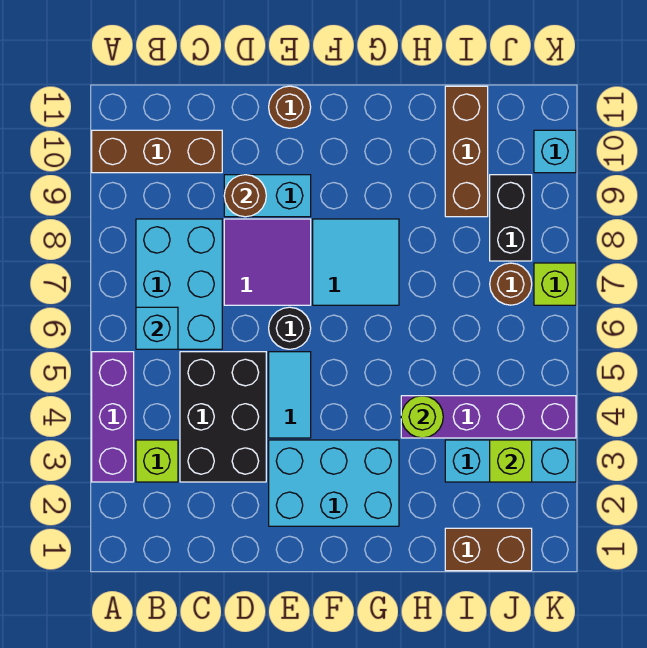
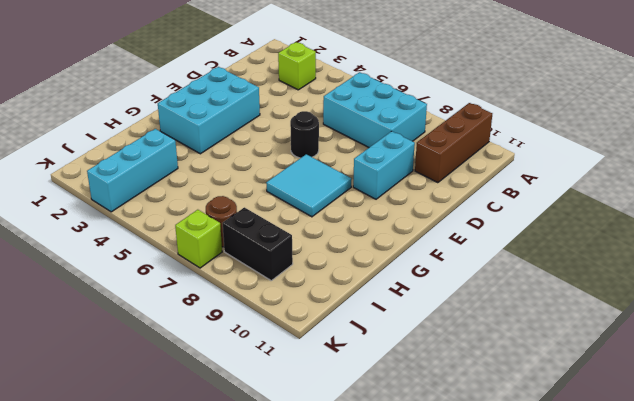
none -> purple 1x3 brick [92,352,134,482]
none -> black 2x3 brick [180,352,266,482]
none -> purple 2x2 tile [224,219,311,305]

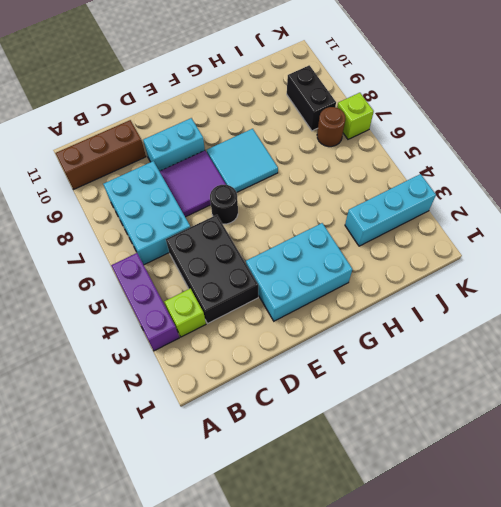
none -> cyan 1x2 tile [269,352,311,438]
none -> brown 1x1 round brick [269,86,311,128]
none -> purple 1x4 brick [401,396,576,438]

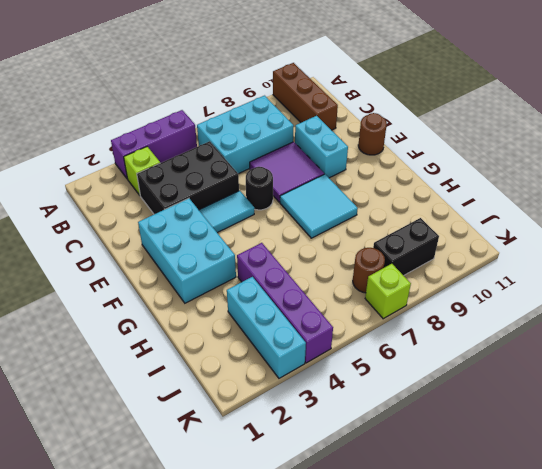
none -> brown 1x2 brick [445,528,532,571]
none -> brown 1x3 brick [445,86,488,217]
none -> cyan 1x1 brick [534,130,576,173]

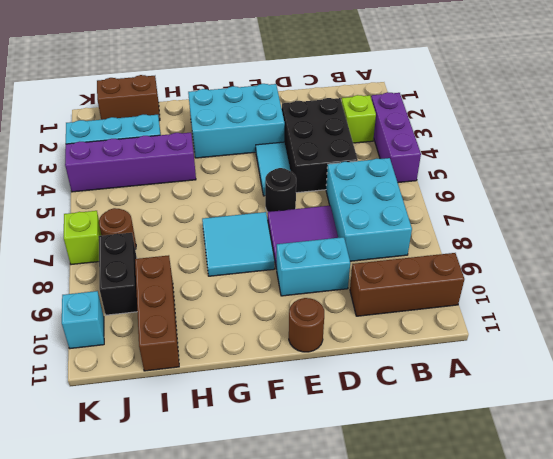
none -> cyan 1x1 brick [136,307,178,349]
none -> brown 1x1 round brick [224,175,266,217]
none -> lime 1x1 round brick [401,396,443,438]

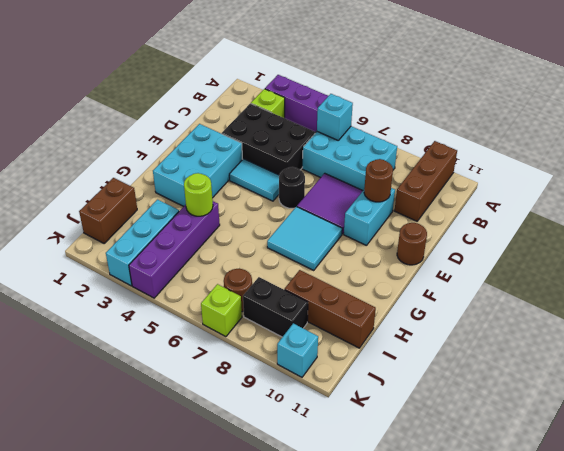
none -> lime 1x1 brick [490,440,532,482]

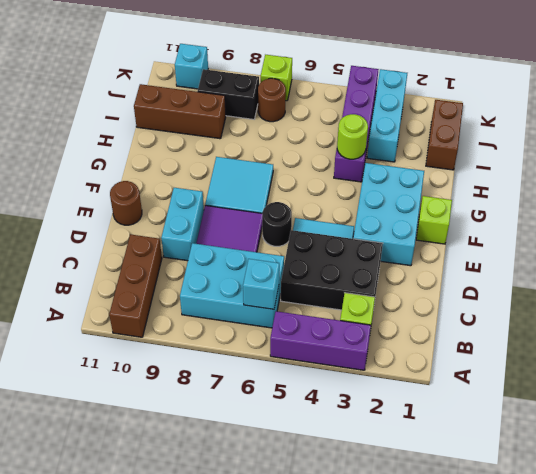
lime 1x1 brick [416,196,452,244] -> lime 1x1 brick moved to [490,440,532,482]
none -> brown 1x1 round brick [224,175,266,217]

